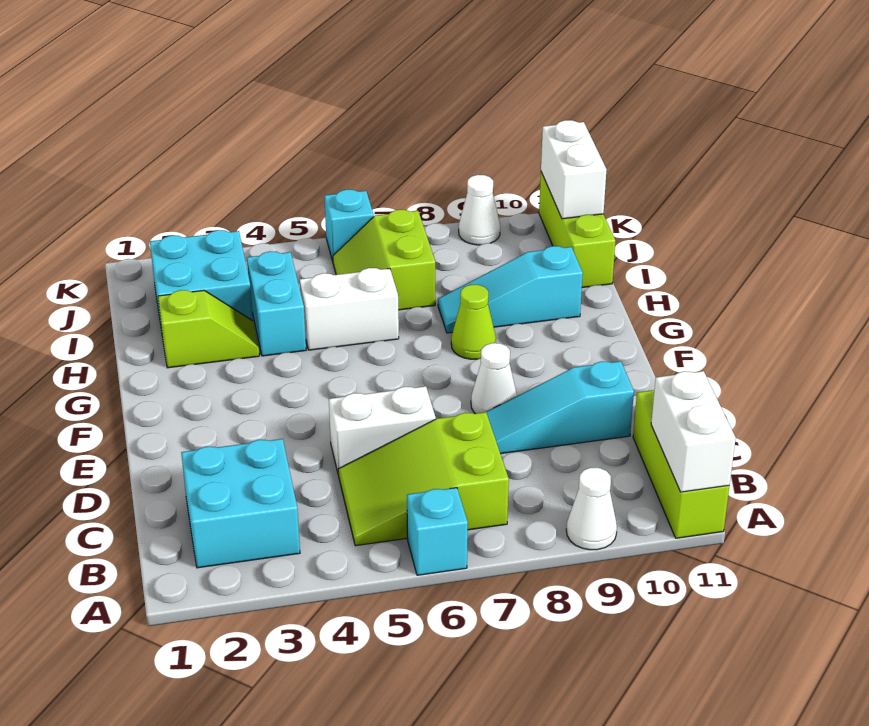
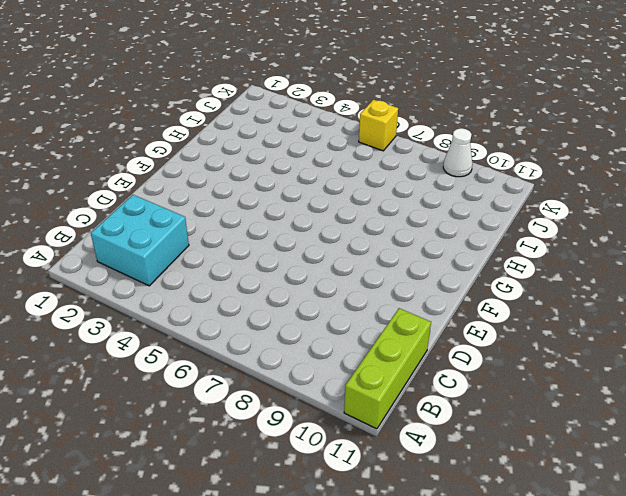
yellow 1x1 brick [359,100,398,151] -> cyan 1x1 brick [325,189,374,261]
none -> cyan 1x1 brick [407,488,468,575]
none -> white 1x1 cone [566,468,617,550]
none -> lime 2x3 slope [338,412,509,546]

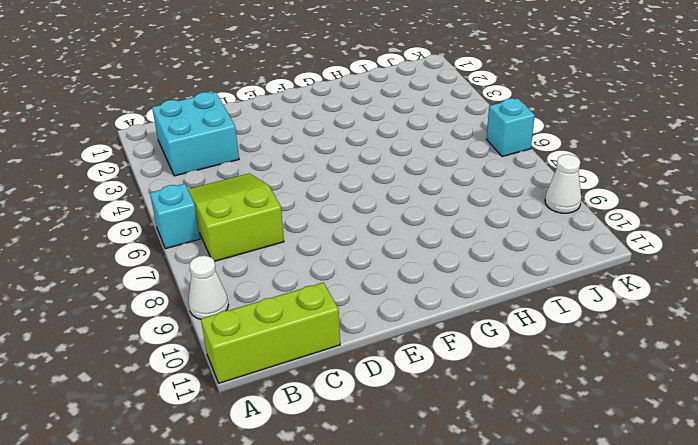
none -> white 1x2 brick [329,386,436,475]
none -> cyan 1x3 slope [486,361,634,454]
none -> white 1x1 cone [471,343,517,414]

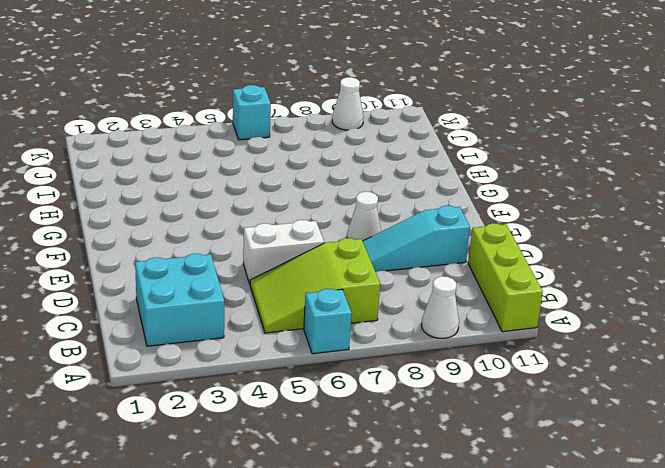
none -> lime 1x1 cone [451,285,496,359]
none -> lime 1x2 slope [158,290,259,368]
none -> cyan 1x2 brick [247,251,306,356]

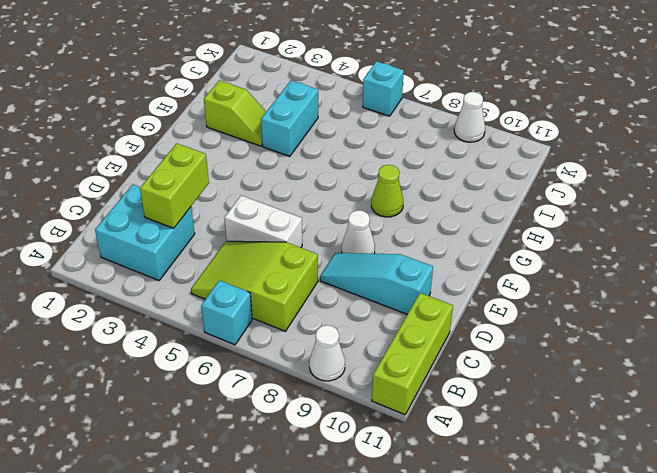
lime 1x2 brick [140,143,209,228] -> none
none -> white 1x2 brick [300,268,399,350]
none -> cyan 1x3 slope [438,246,583,333]
none -> cyan 2x2 brick [150,230,253,330]

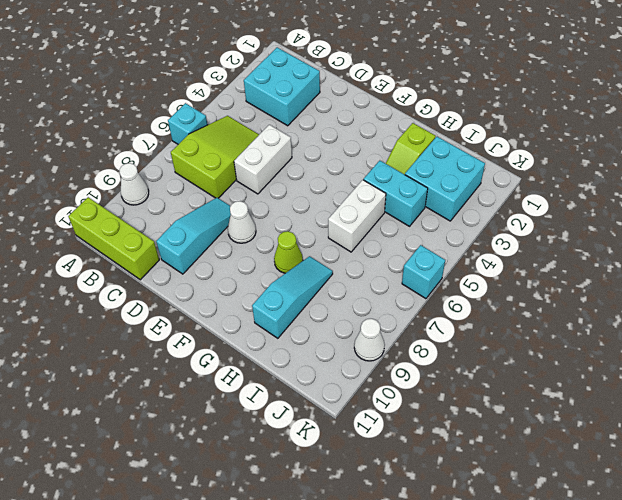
none -> lime 2x2 slope [333,210,435,310]
none -> lime 1x3 brick [539,172,615,288]
none -> white 1x2 brick [651,371,736,492]

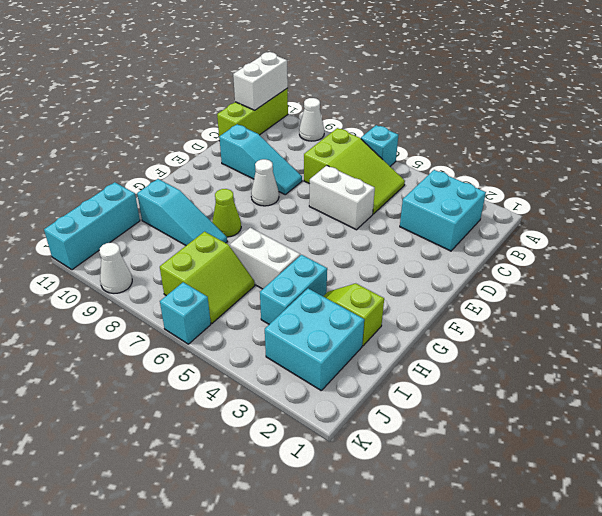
cyan 1x3 brick [44,182,140,270] -> lime 1x3 brick [539,172,615,288]
none -> white 1x2 brick [541,120,607,219]

